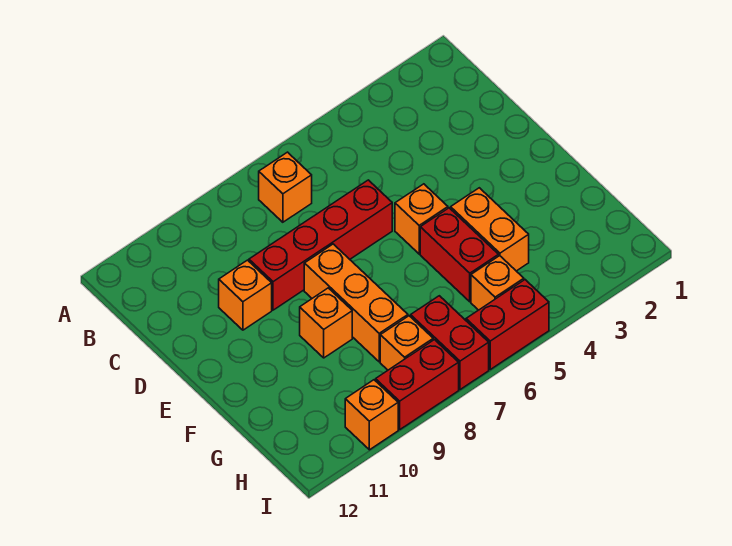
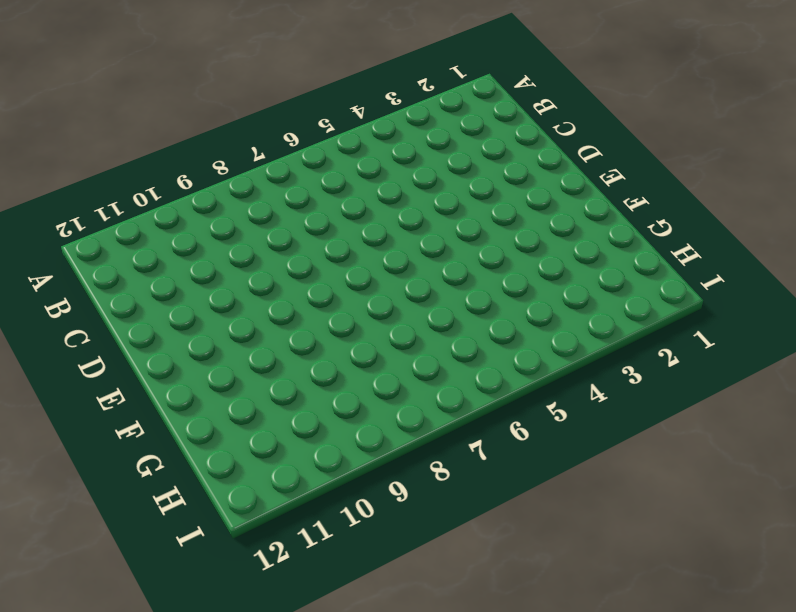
none -> orange 1x1 brick [259,152,312,222]
none -> red 1x4 brick [249,180,392,310]
none -> orange 1x1 brick [219,260,272,330]

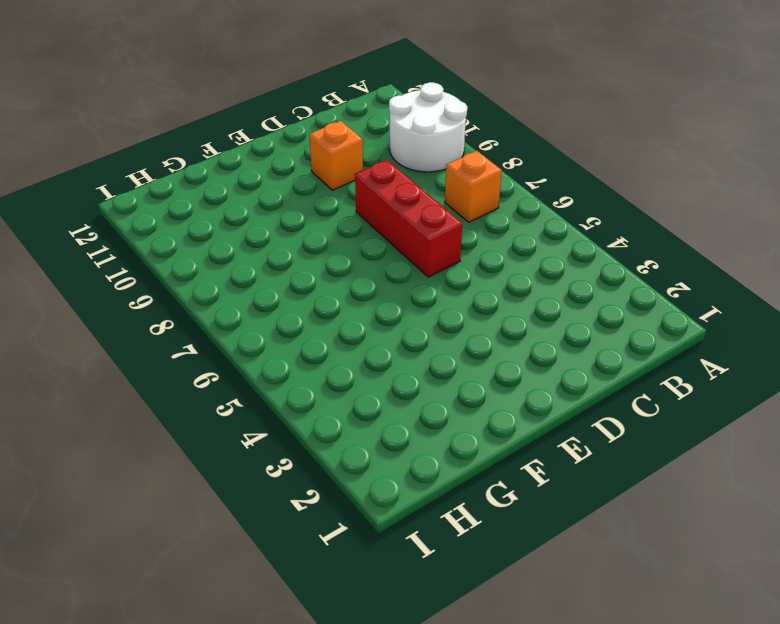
white 2x2 round brick [389,82,467,172] -> none
red 1x3 brick [355,160,462,277] -> red 1x4 brick [249,180,392,310]
none -> orange 1x1 brick [395,184,448,254]
none -> orange 1x3 brick [304,244,408,362]
none -> orange 1x2 brick [451,188,529,271]

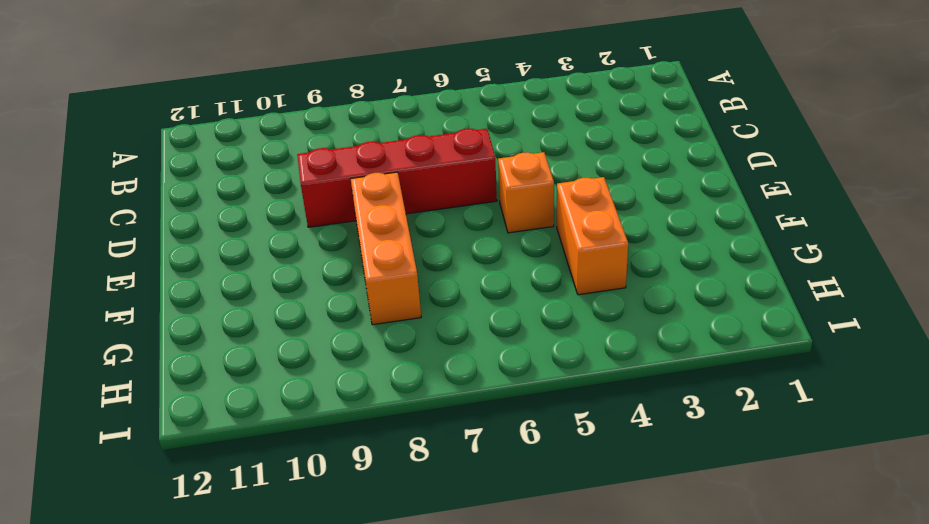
none -> orange 1x1 brick [259,152,312,222]
none -> orange 1x1 brick [219,260,272,330]
none -> red 1x2 brick [420,208,499,302]

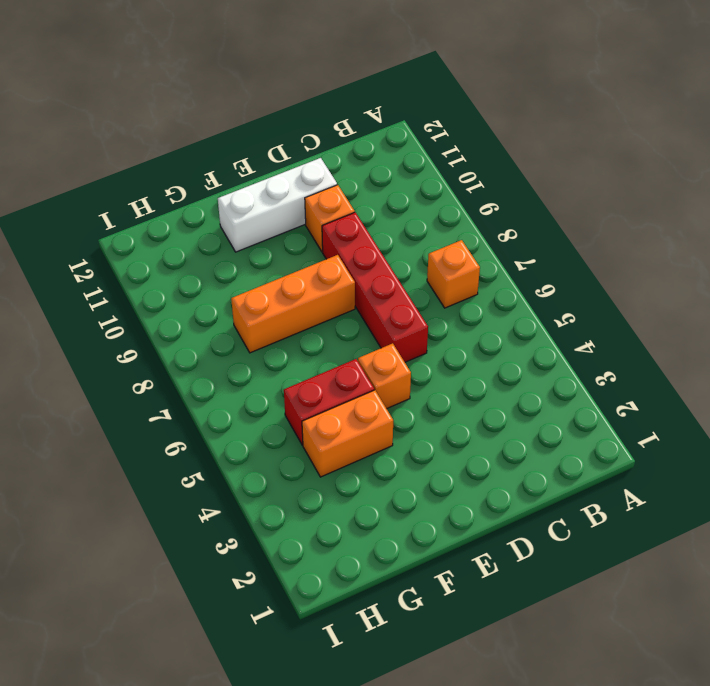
white 1x3 brick [218,158,337,252] -> none
none -> orange 1x1 brick [300,288,352,358]
none -> orange 1x1 brick [471,256,524,310]
none -> red 1x2 brick [411,296,489,390]

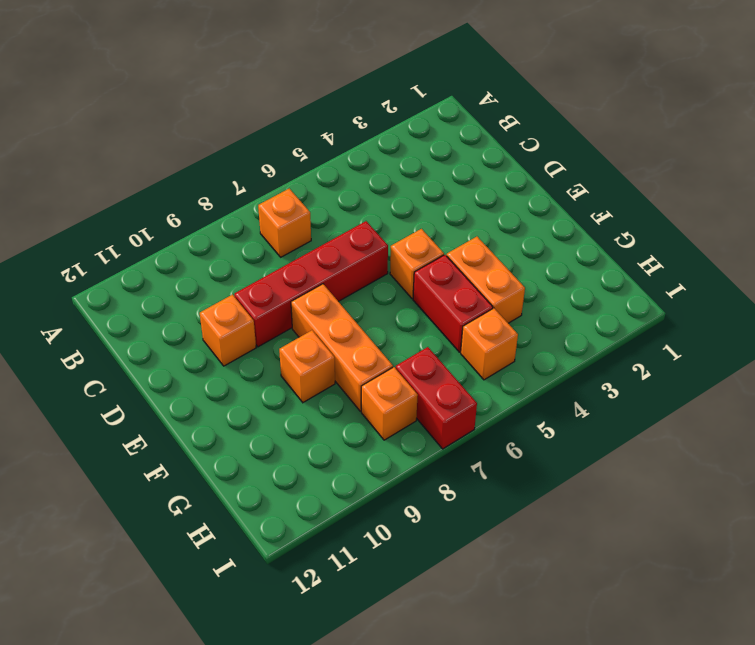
none -> red 1x2 brick [466,280,549,369]
none -> red 1x2 brick [376,340,459,430]
none -> orange 1x1 brick [345,380,398,450]

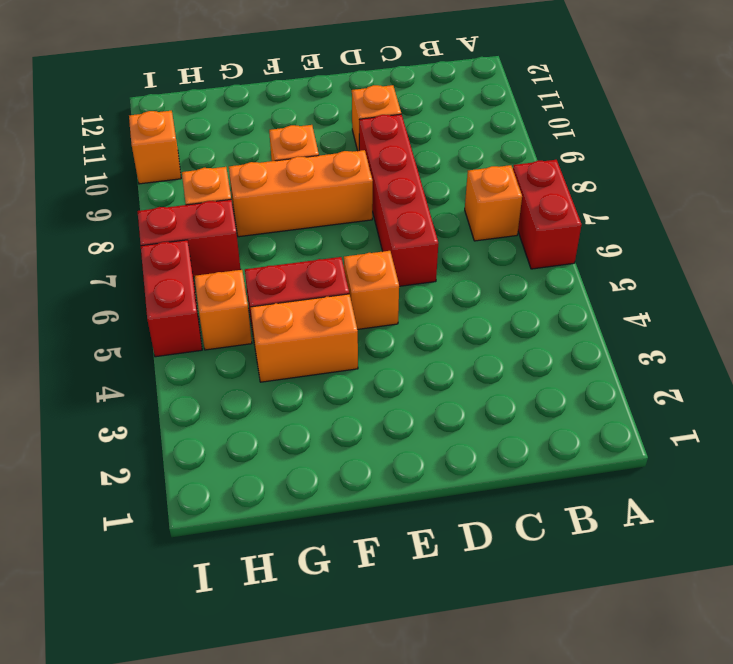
red 1x2 brick [513,160,582,269] -> red 1x2 brick moved to [376,340,459,430]

